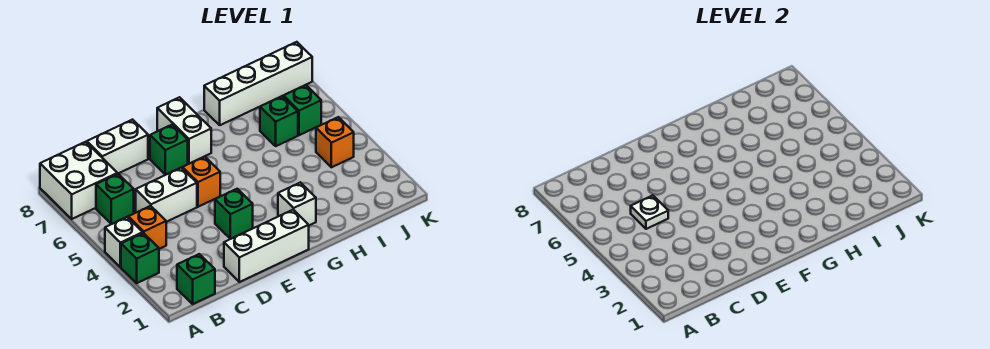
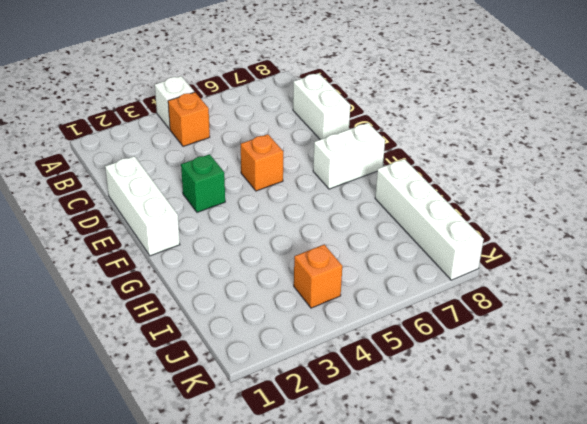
none -> green 1x1 brick [121,233,159,283]
none -> white 2x2 brick [40,142,117,219]
none -> green 1x1 brick [177,254,215,304]

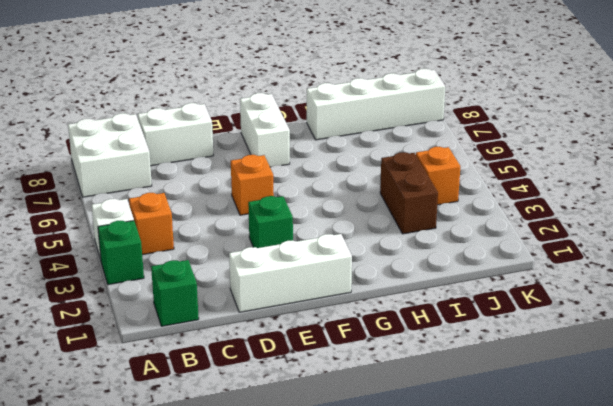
brown 1x2 brick [380,152,438,234] -> none
none -> green 1x1 brick [96,174,134,224]
none -> white 1x2 brick [136,168,197,222]
none -> green 1x1 brick [150,124,188,175]

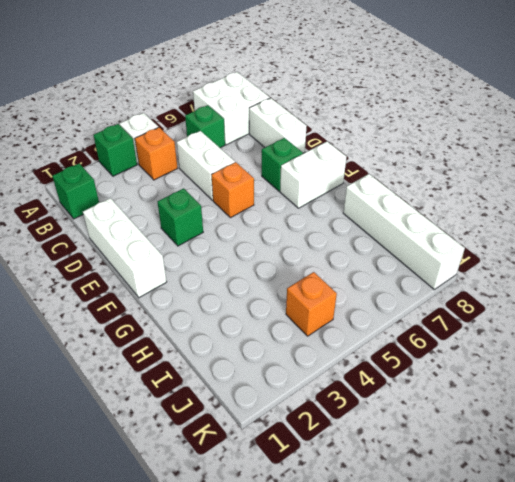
none -> white 1x1 brick [278,182,316,225]
none -> green 1x1 brick [260,96,298,146]
none -> green 1x1 brick [284,85,321,135]

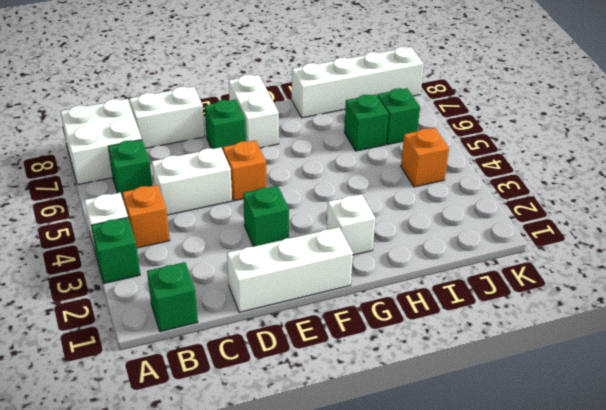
none -> white 1x1 plate [631,195,668,229]

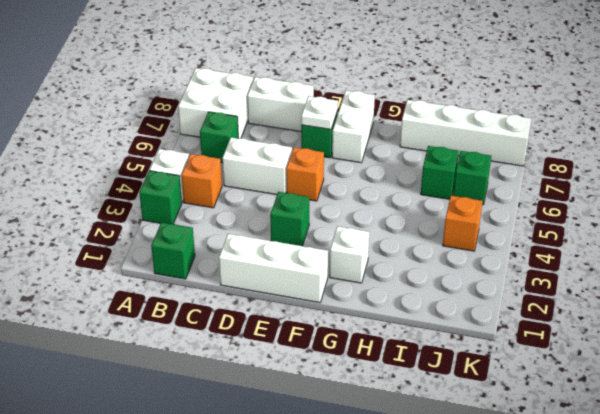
white 1x1 plate [301,96,338,129] -> white 1x1 plate moved to [631,195,668,229]

